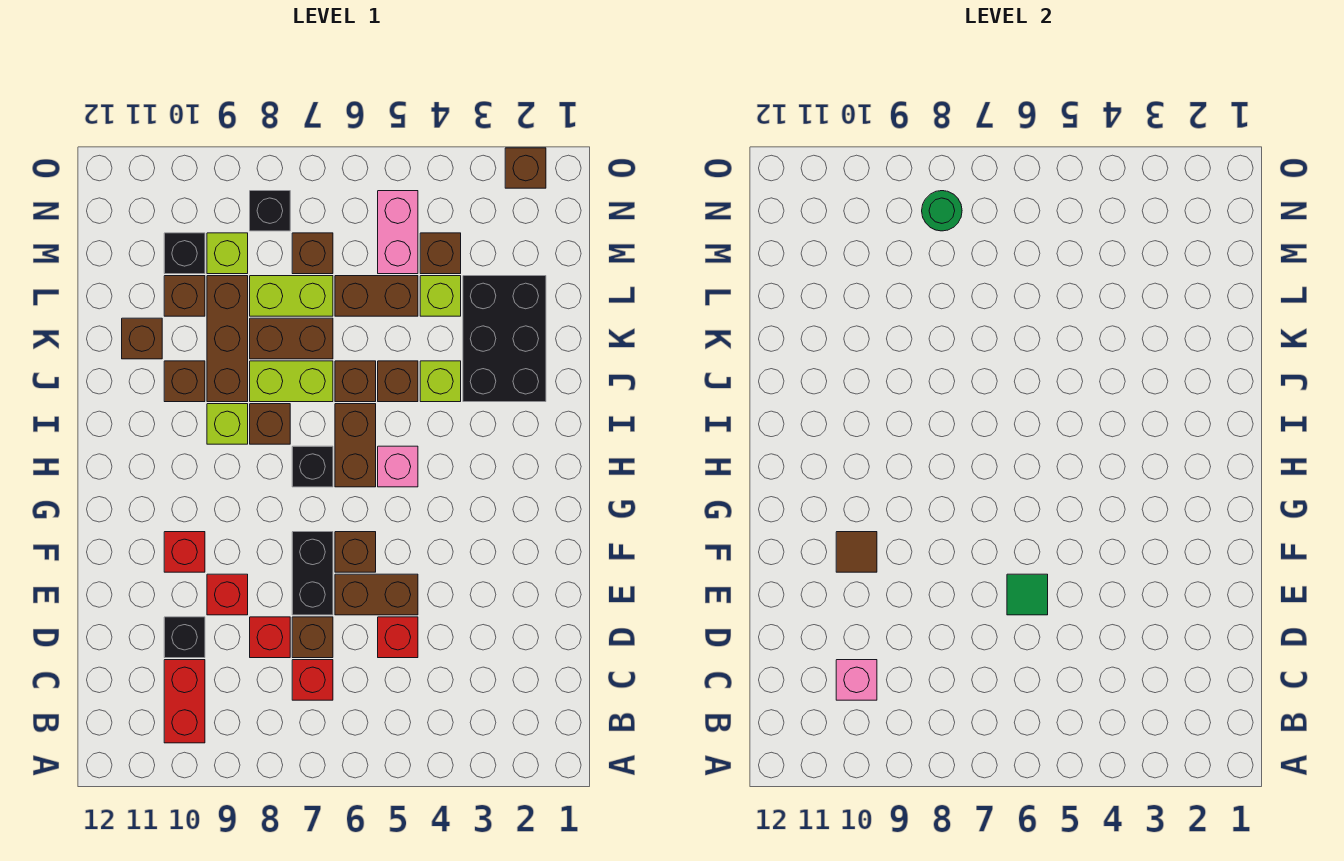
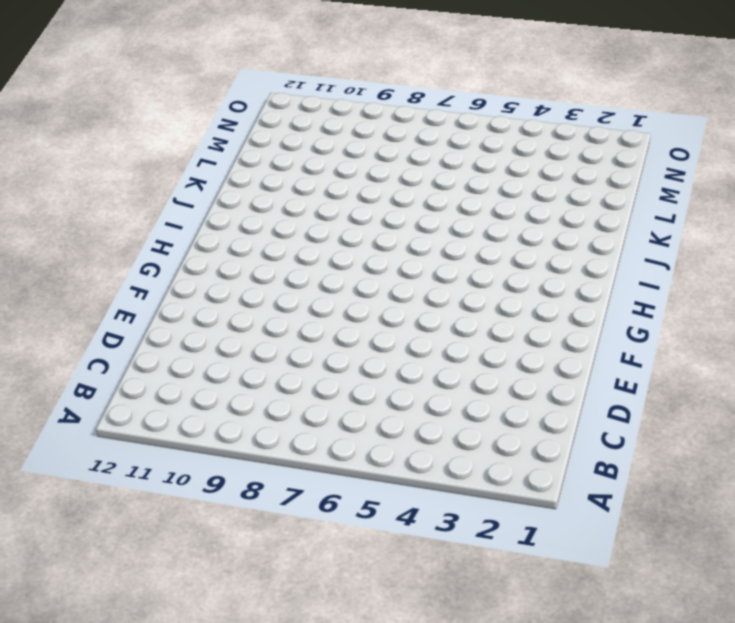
none -> red 1x2 brick [164,660,205,743]
none -> red 1x1 brick [292,660,333,700]
none -> red 1x1 brick [378,617,418,658]
none -> brown 1x1 brick [292,617,333,658]

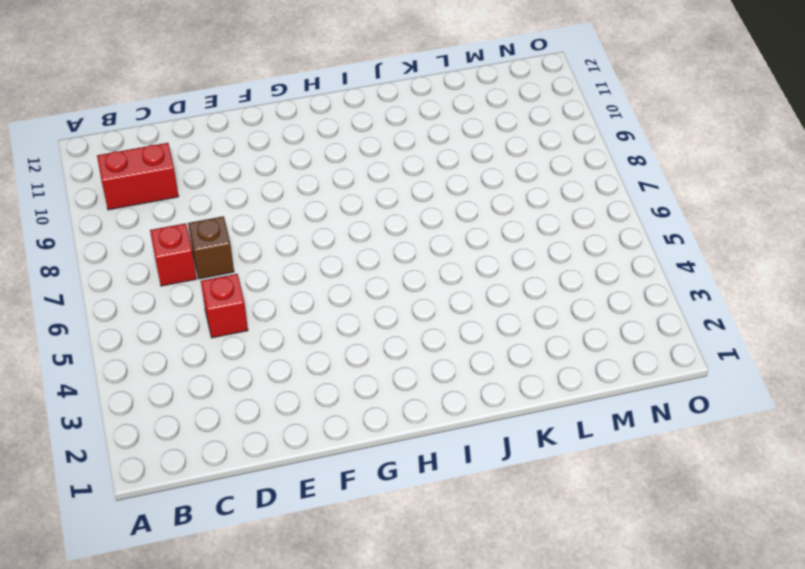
none -> red 1x1 brick [250,617,290,658]
none -> black 1x1 brick [164,617,205,658]
none -> brown 1x2 brick [335,574,418,615]
none -> black 1x2 brick [292,532,333,615]

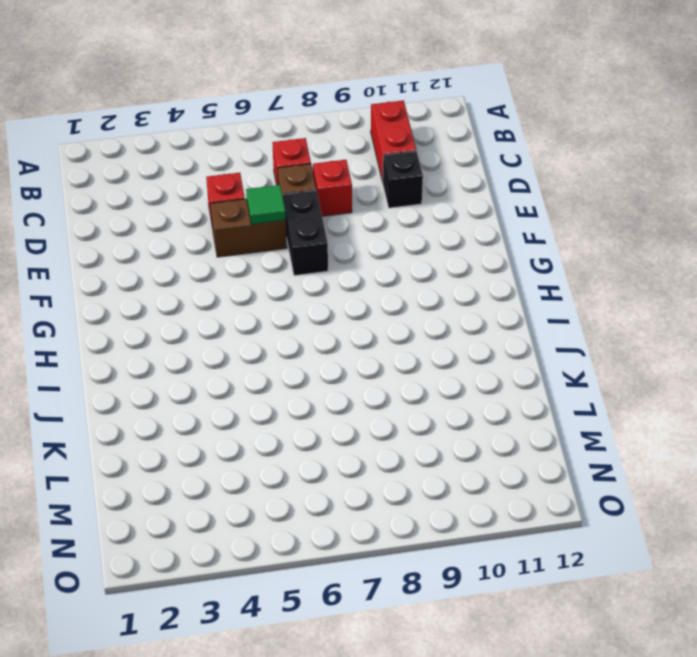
none -> red 1x1 brick [207,574,248,615]
none -> brown 1x1 brick [335,532,376,572]
none -> red 1x1 brick [164,532,205,572]
none -> pink 1x1 brick [378,446,418,487]

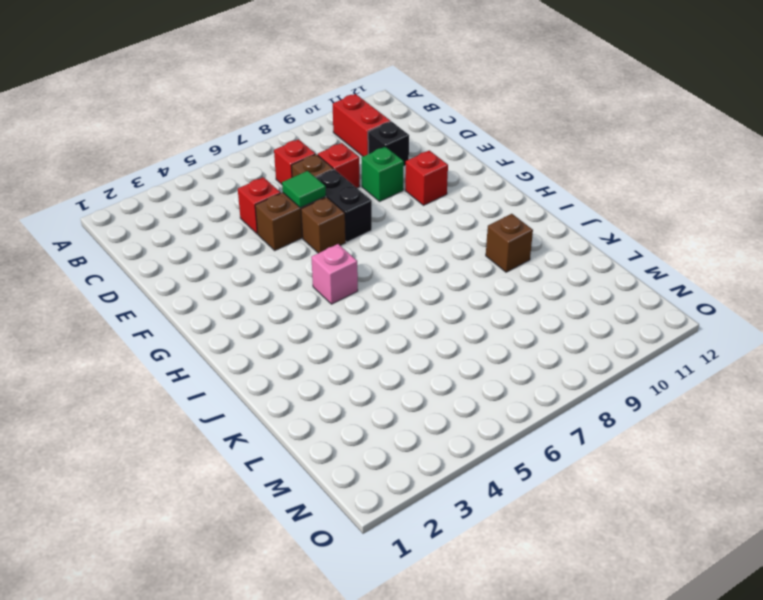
green 1x1 brick [361,147,404,201] -> red 1x1 brick [207,574,248,615]
none -> brown 1x2 brick [335,404,376,487]
none -> black 1x1 brick [292,446,333,487]
none -> brown 1x1 brick [250,404,290,444]
none -> lime 1x1 brick [207,404,248,444]

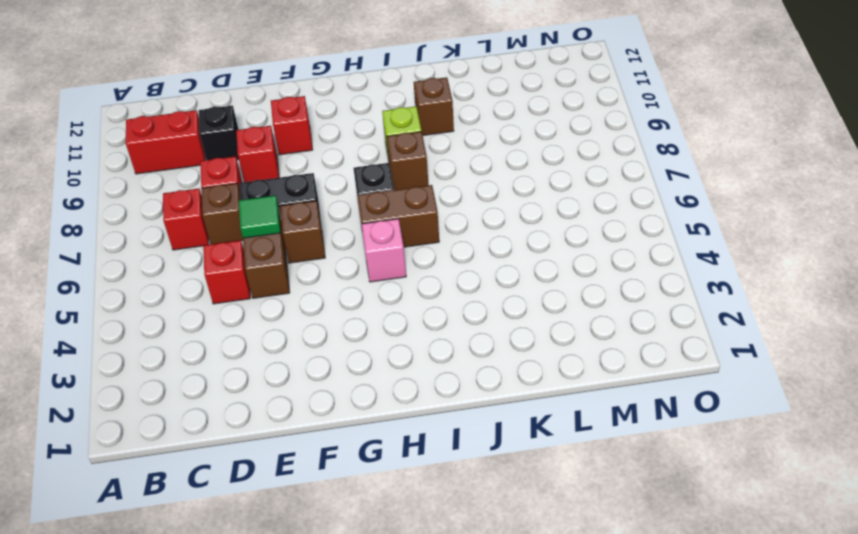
none -> black 2x3 brick [463,276,546,402]
none -> lime 1x1 brick [420,361,461,402]
none -> brown 1x1 brick [378,361,418,402]
none -> brown 1x1 brick [335,361,376,402]

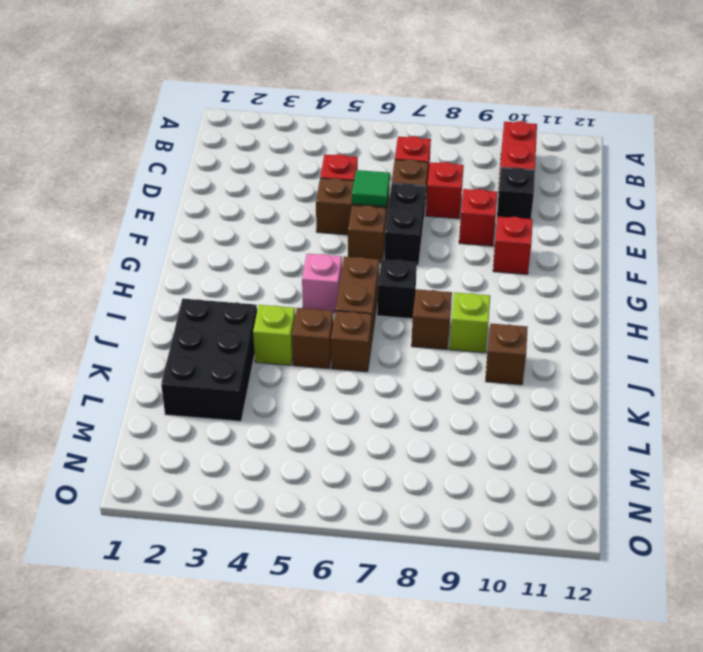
none -> lime 1x2 brick [250,361,333,402]
none -> brown 1x3 brick [207,276,248,402]
none -> brown 1x2 brick [250,318,333,359]
none -> brown 1x1 brick [122,318,162,359]

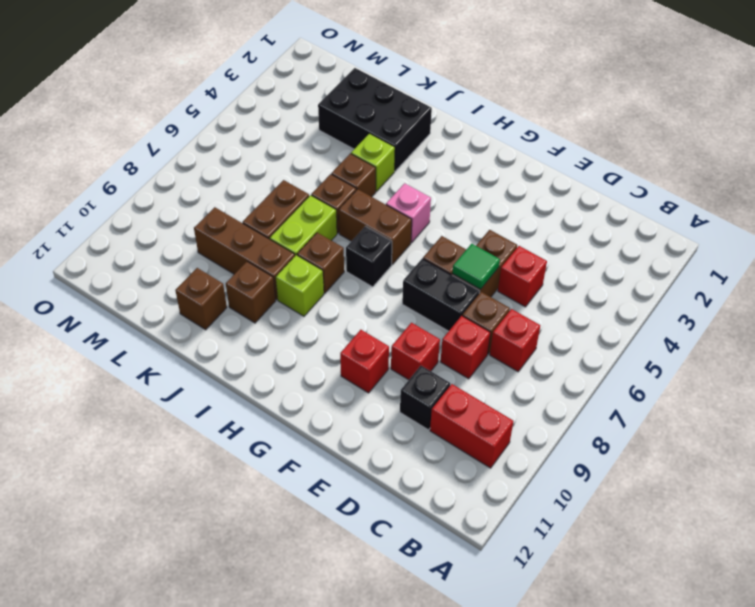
none -> lime 1x1 brick [420,276,461,316]
none -> brown 1x2 brick [335,276,418,316]
none -> lime 1x2 brick [250,276,333,316]
none -> brown 1x1 brick [164,276,205,316]

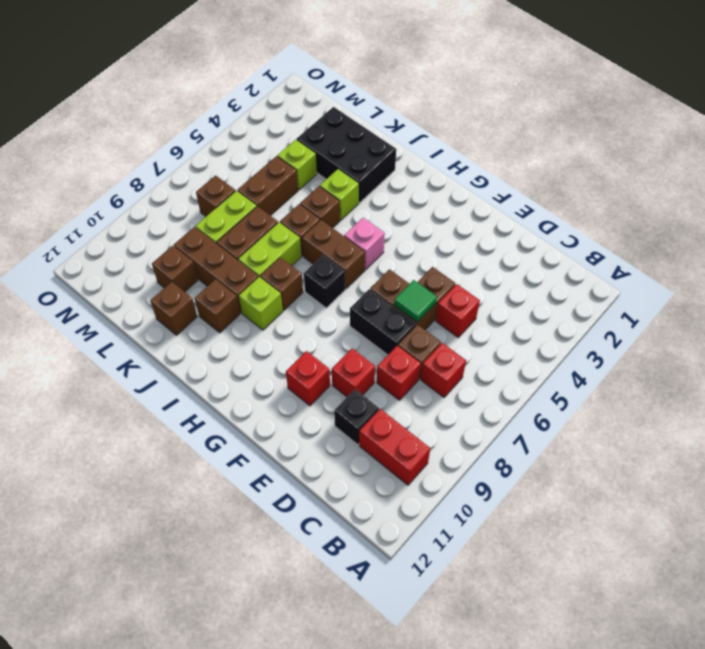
none -> brown 1x1 brick [420,233,461,274]
none -> pink 1x2 brick [378,191,418,274]
none -> lime 1x1 brick [207,233,248,274]
none -> black 1x1 brick [164,233,205,274]

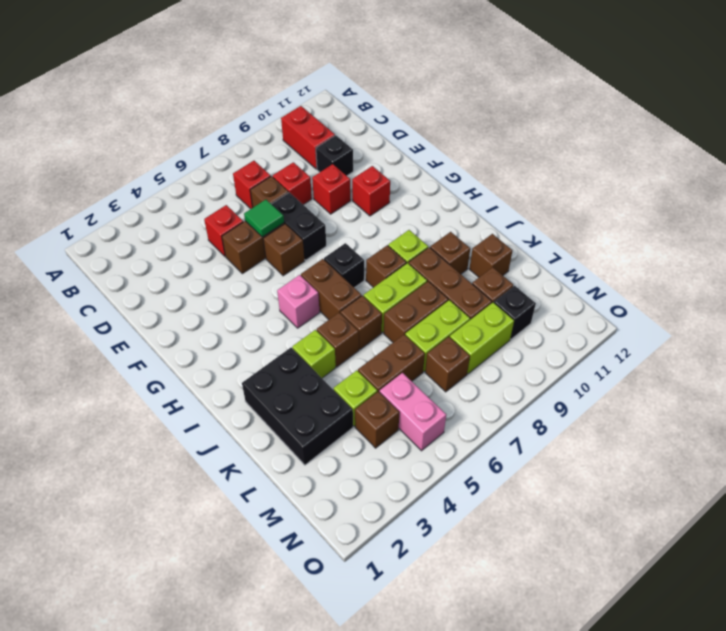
lime 1x2 brick [450,302,514,374] -> lime 1x1 brick [207,233,248,274]
none -> black 1x1 brick [250,191,290,231]
none -> brown 1x1 brick [505,148,546,188]
none -> pink 1x1 brick [836,660,877,700]
none -> brown 1x1 tile [836,532,877,572]

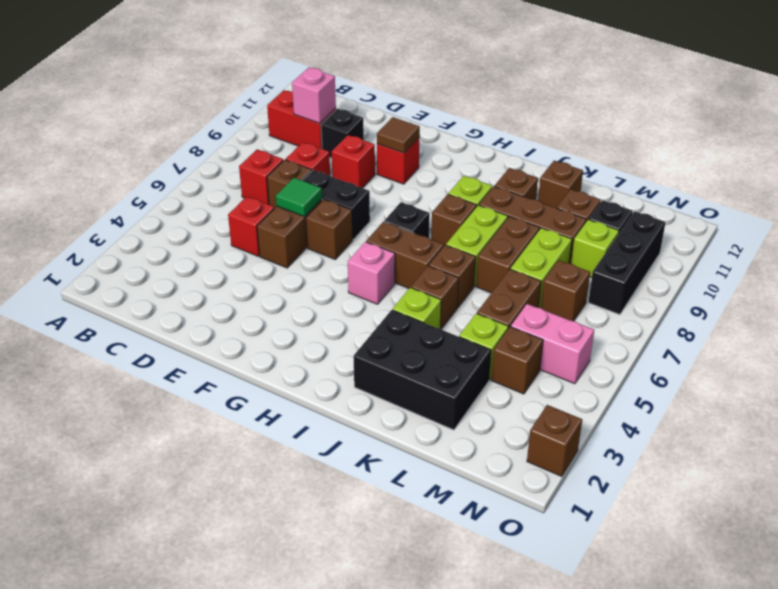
black 1x3 brick [588,211,666,315] -> black 1x1 brick [250,191,290,231]
none -> green 1x1 round brick [922,191,962,231]

